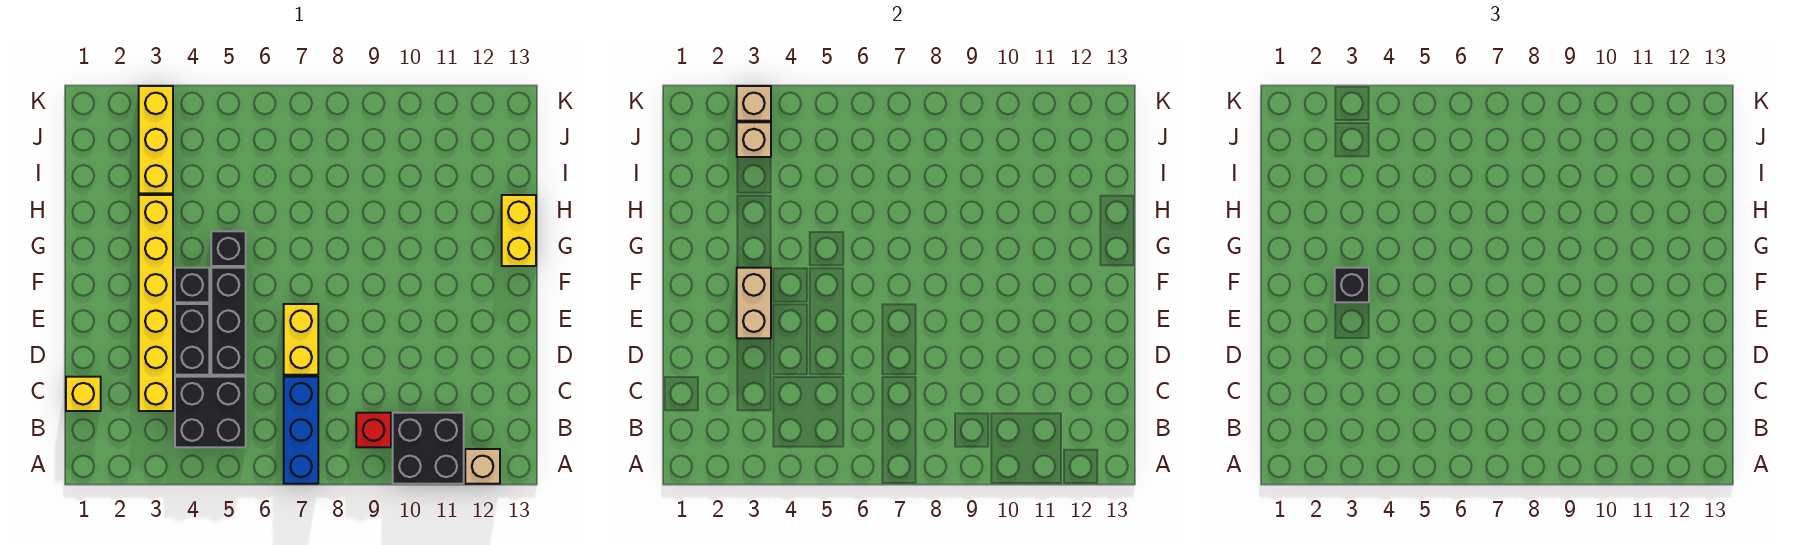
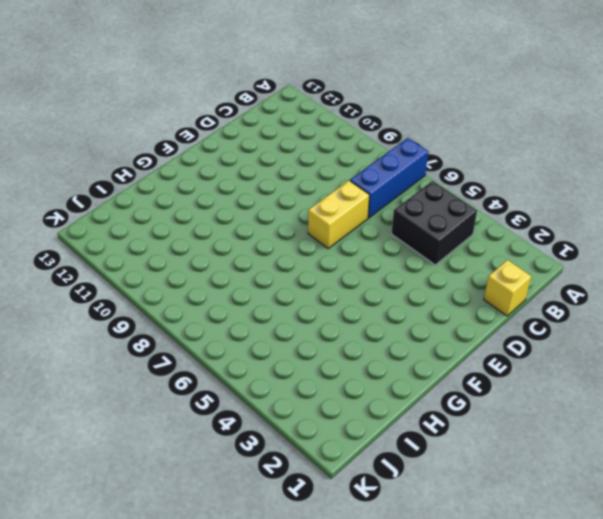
none -> black 2x2 brick [393,413,464,484]
none -> tan 1x1 brick [465,449,500,484]
none -> red 1x1 brick [356,413,391,447]

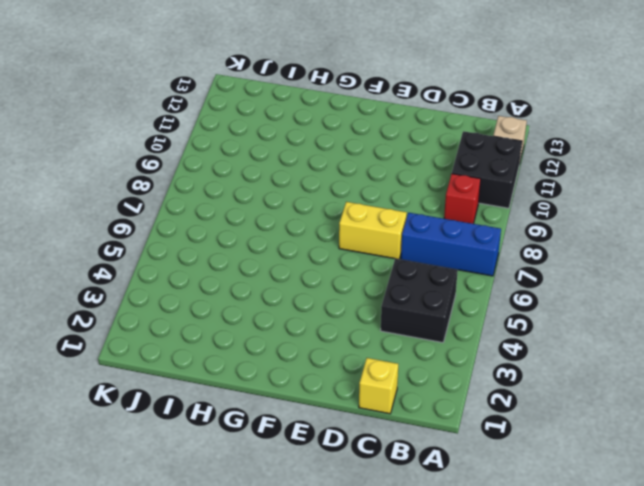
none -> yellow 1x6 brick [139,195,173,411]
none -> black 1x2 brick [175,304,209,375]
none -> black 1x3 brick [211,268,246,375]

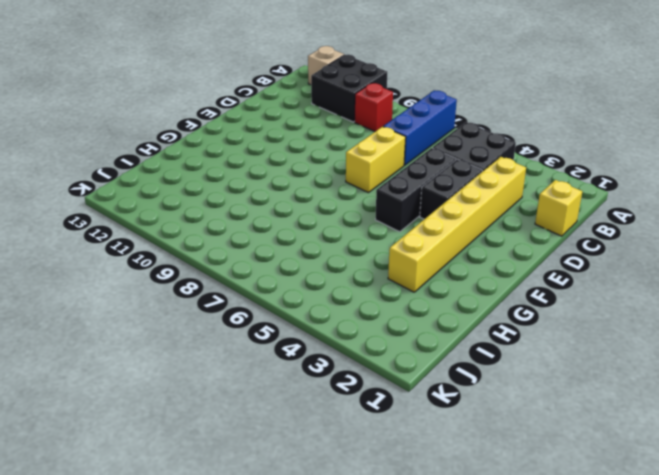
none -> black 1x1 brick [175,268,209,302]
none -> black 1x1 brick [211,231,246,266]
none -> yellow 1x2 brick [502,195,536,266]

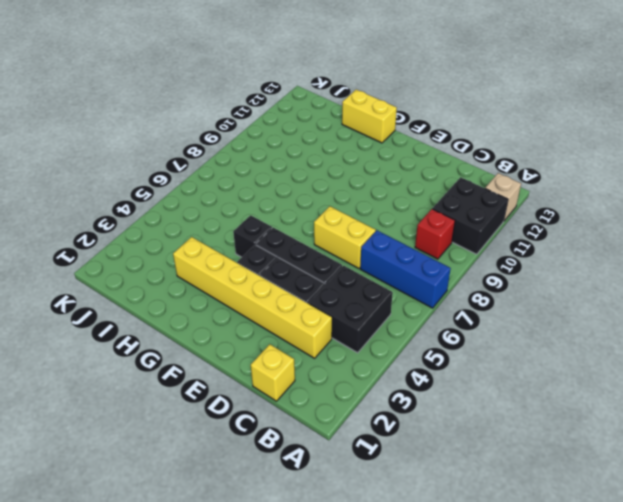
none -> yellow 1x3 brick [139,86,173,193]
none -> tan 1x2 brick [737,268,771,338]
none -> tan 1x1 brick [737,122,771,157]

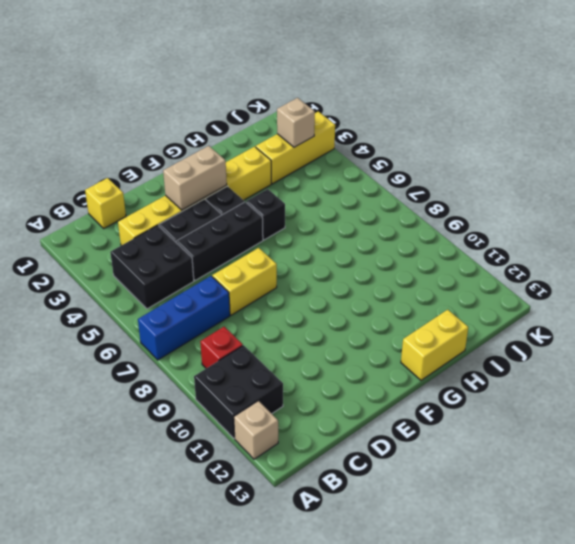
none -> tan 1x1 brick [737,86,771,121]
none -> black 1x1 brick [1335,268,1369,302]

